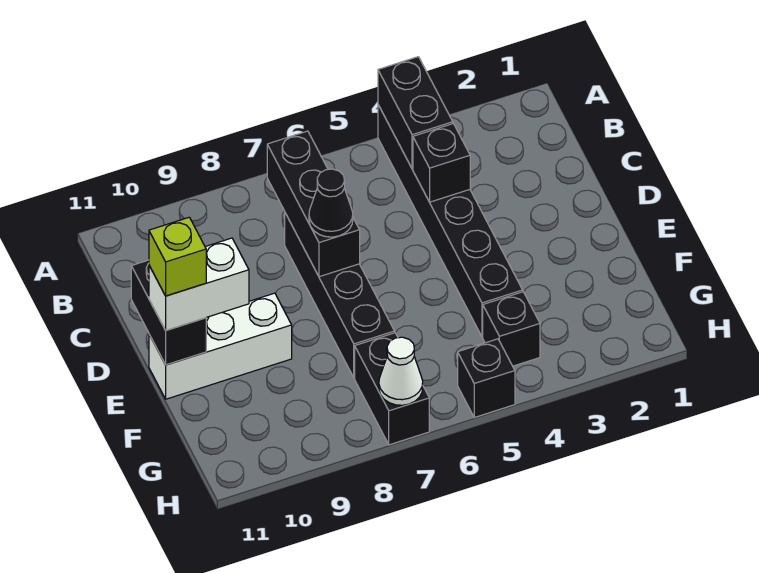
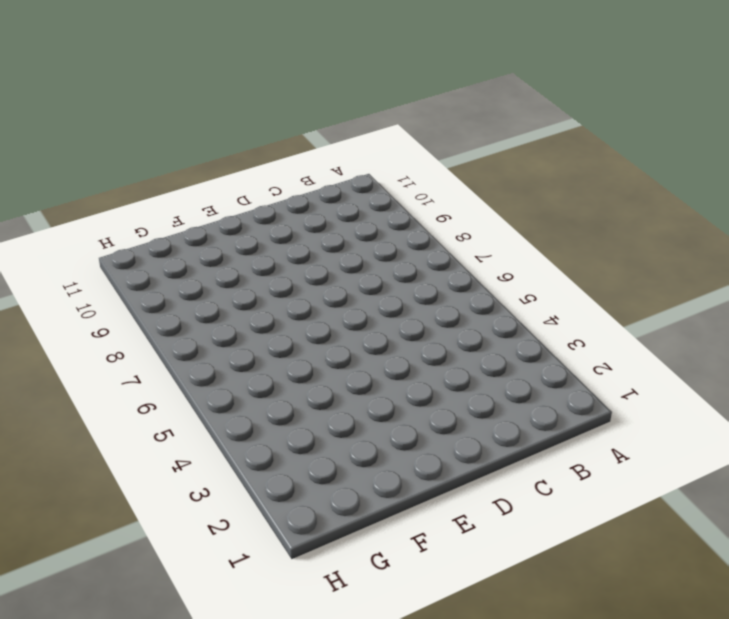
none -> black 1x6 brick [378,105,523,337]
none -> black 1x4 brick [285,213,394,378]
none -> white 1x3 brick [149,293,292,399]

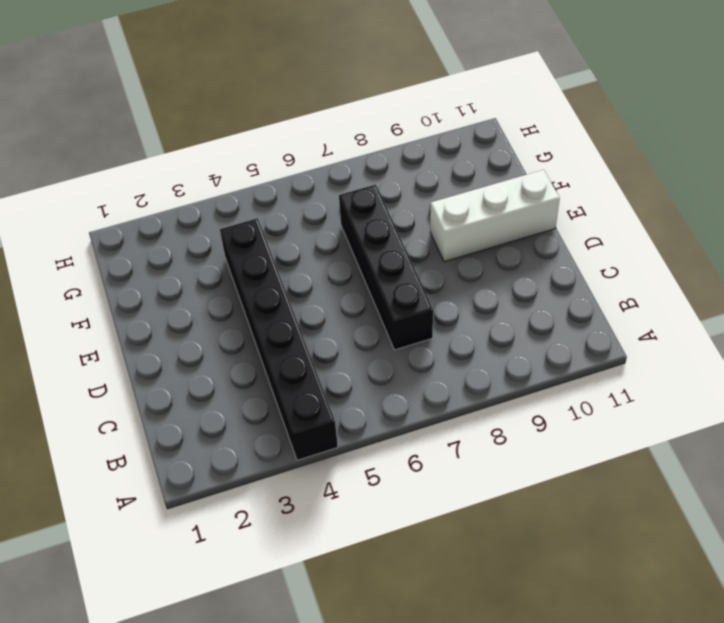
none -> black 1x1 brick [483,292,540,366]
none -> black 1x2 brick [355,333,429,445]
none -> black 1x1 brick [458,339,515,417]

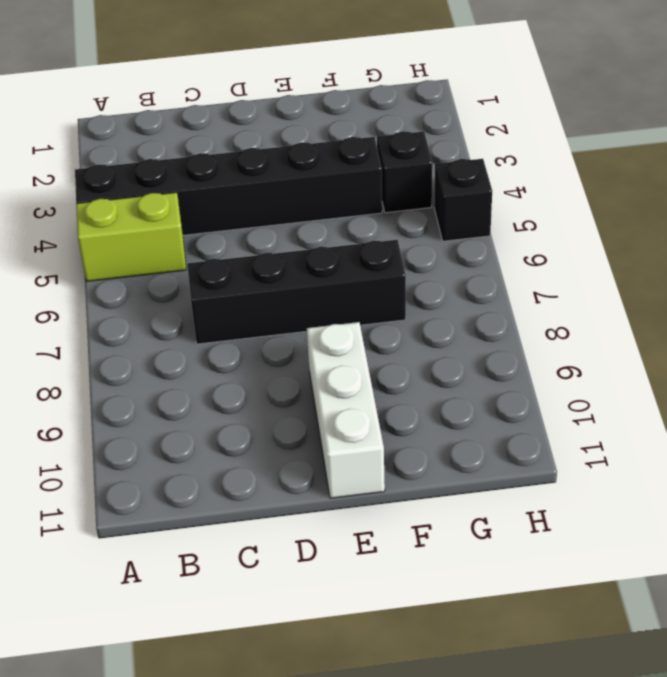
lime 1x2 brick [76,192,186,282] -> none
none -> black 1x2 brick [355,333,429,445]
none -> black 1x2 brick [378,57,453,169]
none -> black 1x3 brick [267,131,360,277]

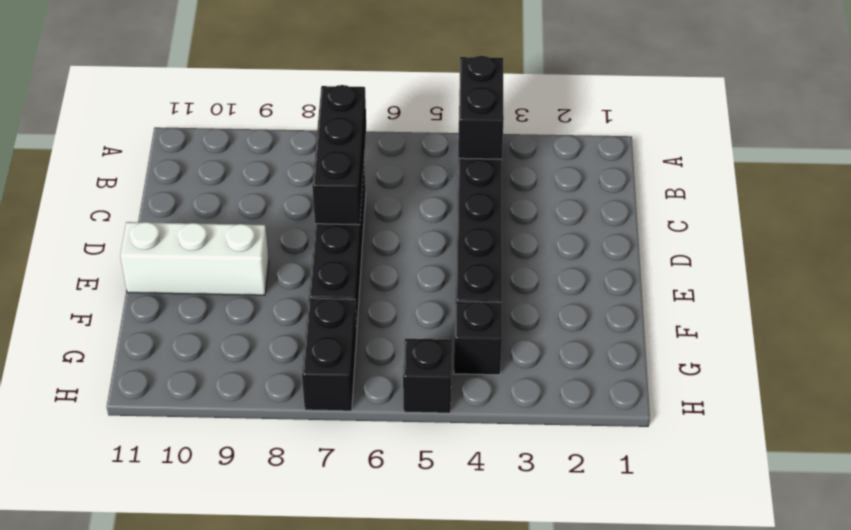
none -> black 1x1 brick [413,124,470,202]
none -> black 1x2 brick [131,260,206,365]
none -> white 1x1 cone [379,337,423,405]

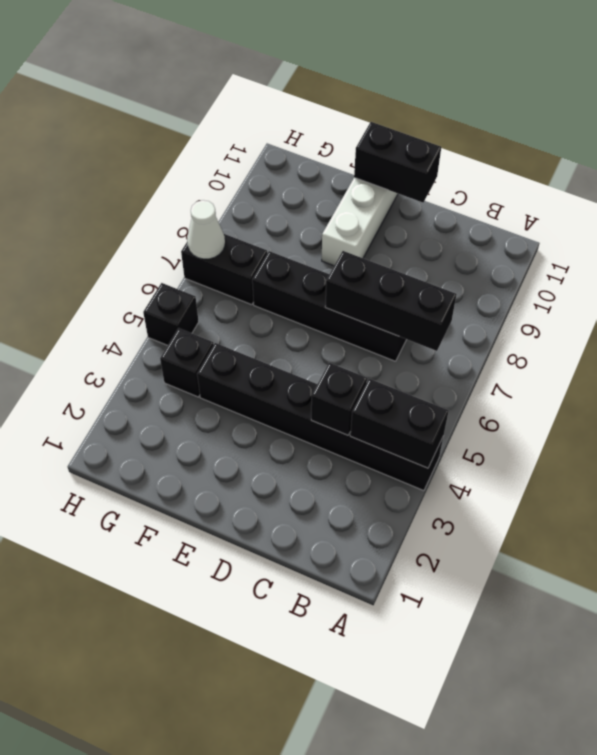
none -> black 1x1 cone [309,169,353,237]
none -> white 1x2 brick [149,238,249,330]
none -> lime 1x1 brick [149,217,206,296]

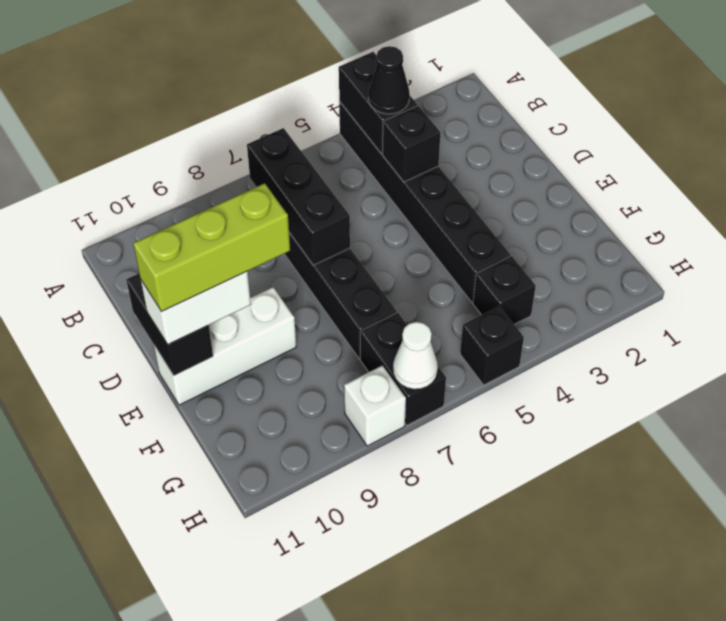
black 1x1 cone [368,46,410,114] -> black 1x1 cone moved to [309,169,353,237]
lime 1x3 brick [133,183,290,312] -> lime 1x1 brick [149,217,206,296]
white 1x1 brick [344,365,406,446] -> none

